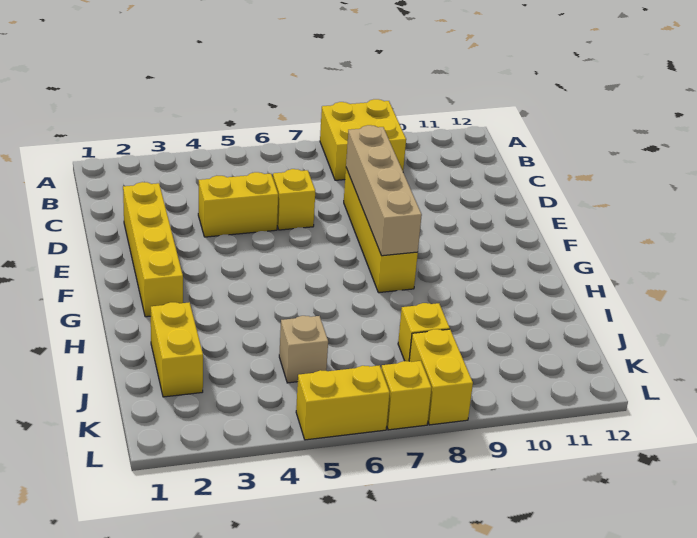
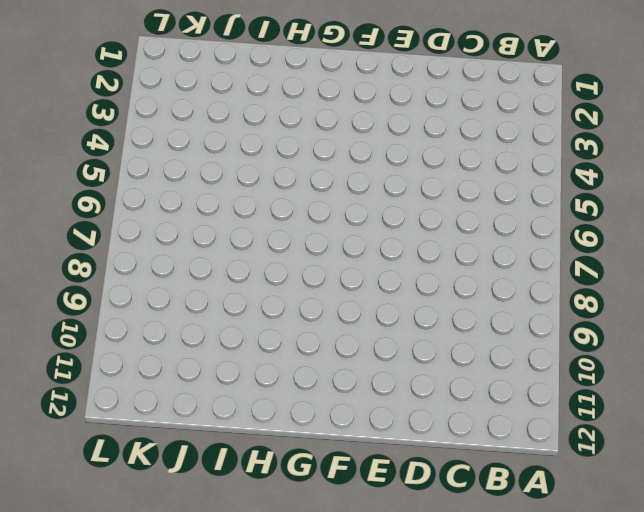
none -> yellow 2x2 brick [320,99,406,180]
none -> yellow 1x4 brick [123,182,183,317]
none -> yellow 1x2 brick [198,172,278,237]

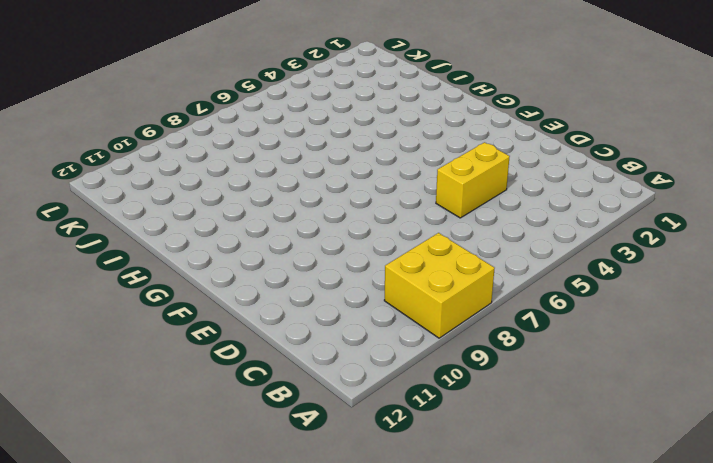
none -> yellow 1x4 brick [123,182,183,317]
none -> yellow 1x1 brick [273,169,315,230]
none -> yellow 1x4 brick [344,168,418,293]

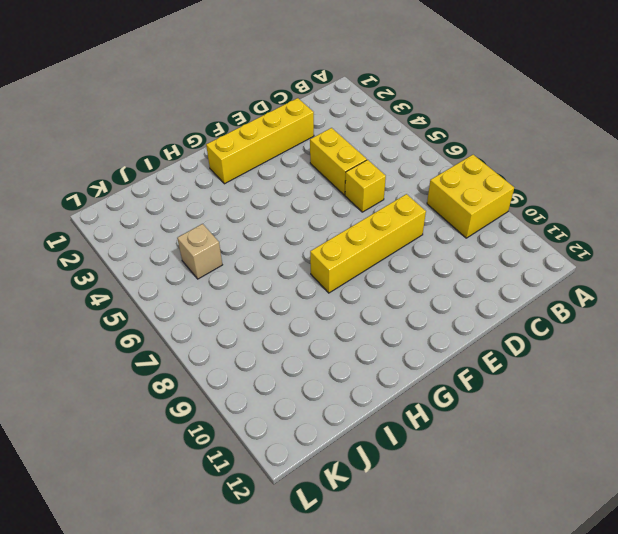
none -> yellow 1x2 brick [151,302,203,397]
none -> yellow 1x1 brick [398,303,450,361]
none -> yellow 1x2 brick [409,329,473,425]

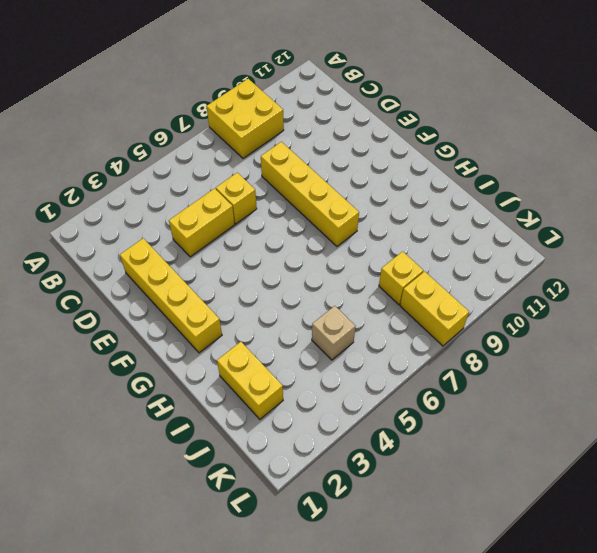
none -> yellow 1x2 brick [296,365,390,440]
none -> yellow 1x1 brick [381,361,431,430]
none -> tan 1x4 brick [346,125,422,256]

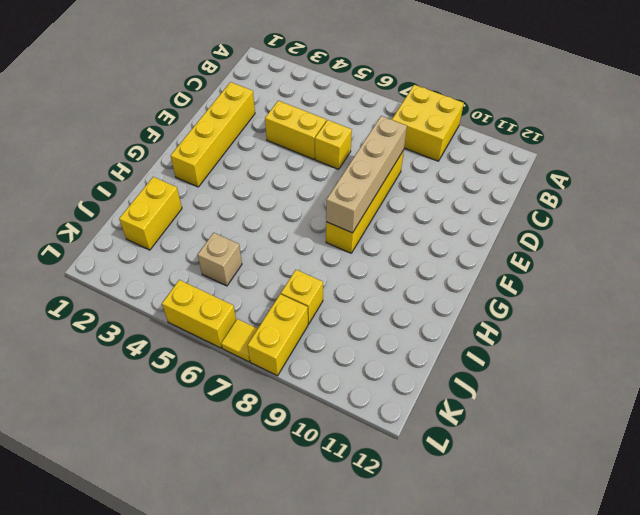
yellow 1x1 tile [221,319,258,362] -> yellow 1x1 brick [381,361,431,430]

